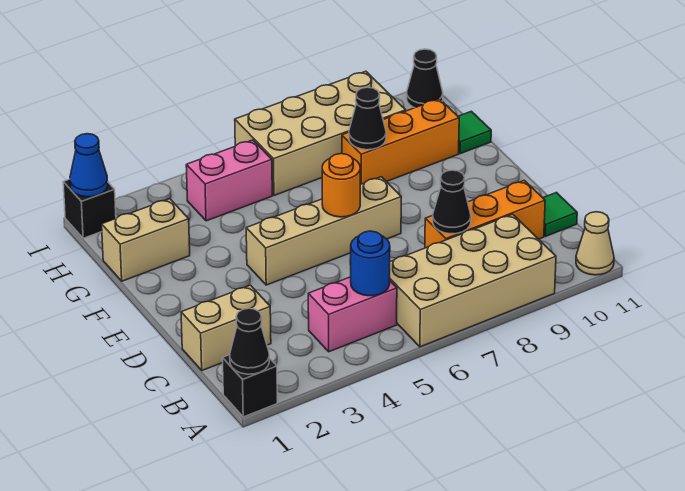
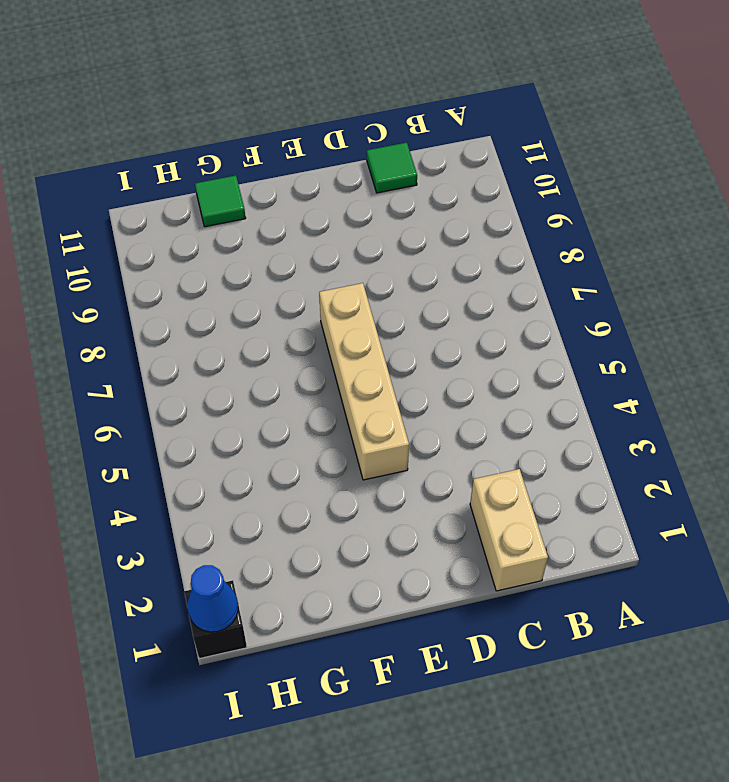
none -> black 1x1 brick [223,355,277,417]
none -> tan 2x4 brick [390,214,556,347]
none -> tan 1x1 cone [576,212,614,275]

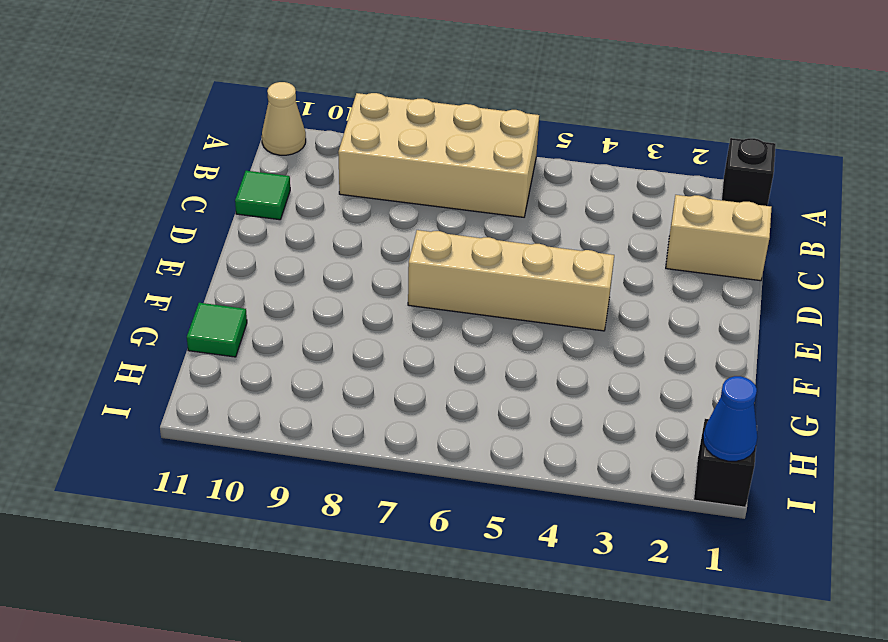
none -> pink 1x2 brick [308,277,397,352]
none -> orange 1x3 brick [425,180,545,248]
none -> tan 1x2 brick [102,199,190,281]

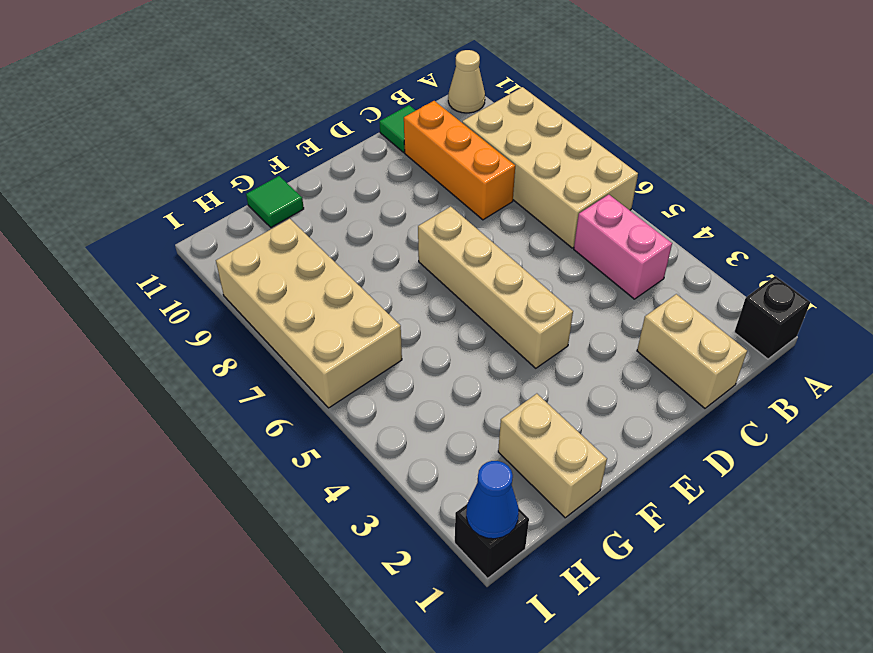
none -> orange 1x3 brick [342,99,459,185]
none -> pink 1x2 brick [186,140,272,221]
none -> black 1x1 cone [407,49,443,108]

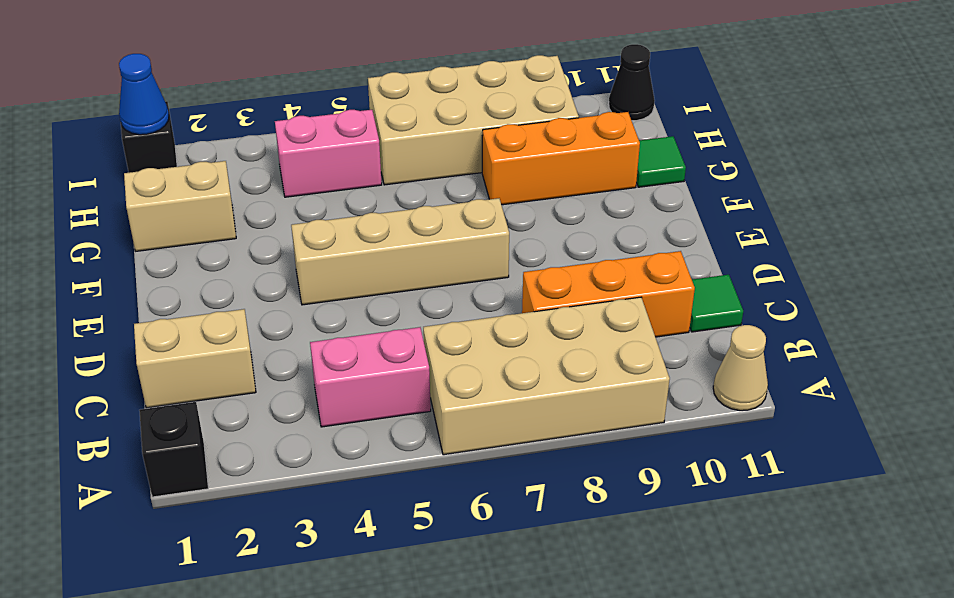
none -> black 1x1 cone [230,308,269,374]
none -> blue 1x1 round brick [351,231,390,296]
none -> black 1x1 cone [433,170,471,234]

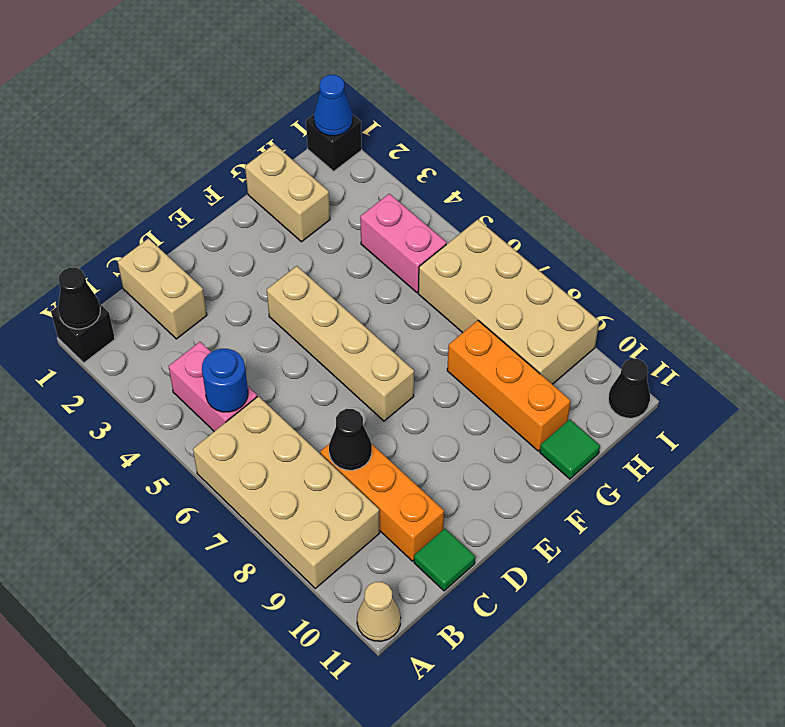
none -> orange 1x1 round brick [322,154,360,217]
none -> black 1x1 cone [349,87,386,150]

